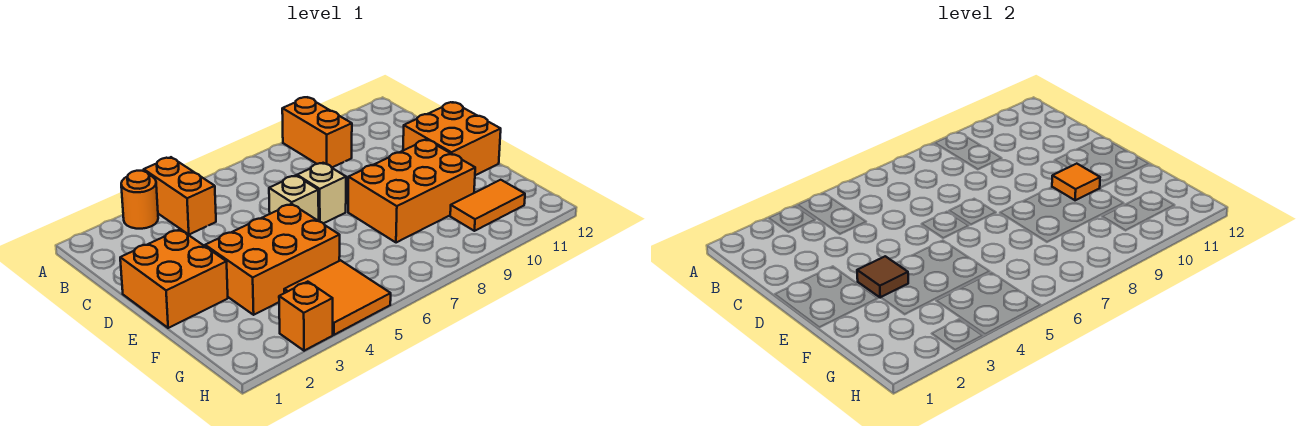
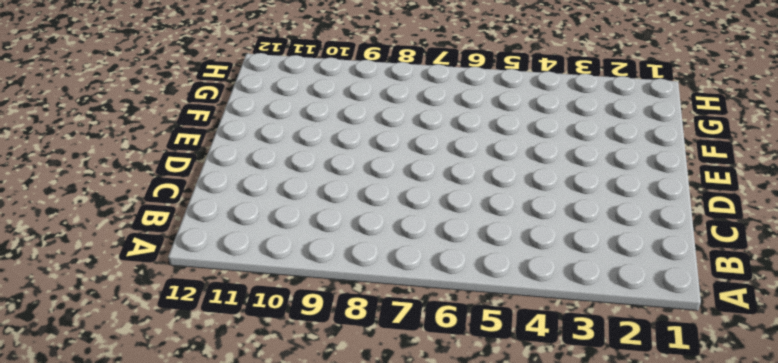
none -> orange 1x1 round brick [121,171,158,229]
none -> orange 1x2 brick [144,157,216,235]
none -> orange 1x2 brick [282,97,352,167]

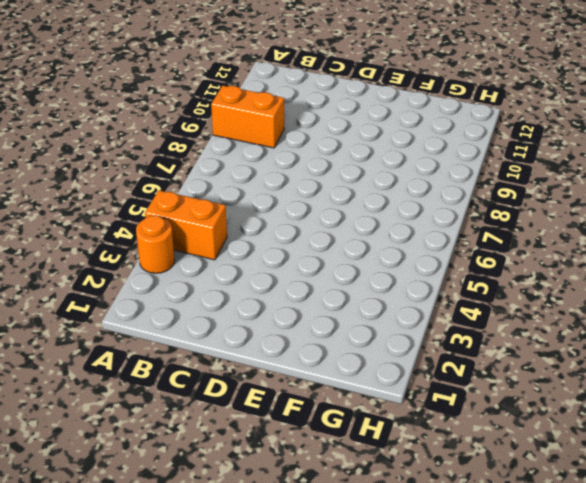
none -> orange 2x2 brick [120,229,228,328]
none -> tan 1x1 brick [269,175,319,221]
none -> tan 1x1 brick [297,163,346,223]

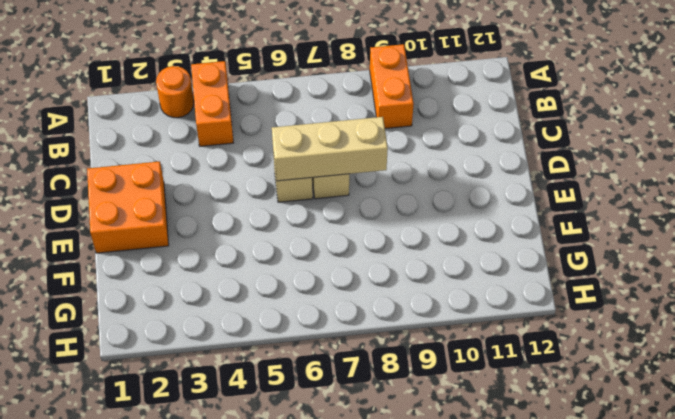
tan 1x3 brick [272,117,388,181] -> none
none -> orange 2x2 brick [403,102,501,175]
none -> orange 2x3 brick [205,204,340,315]
none -> orange 2x3 brick [348,140,475,243]

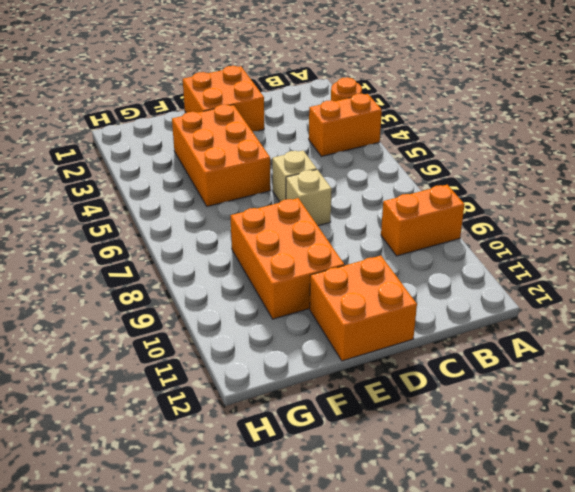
none -> orange 2x2 tile [284,260,391,335]
none -> orange 1x2 tile [450,180,525,231]
none -> orange 1x1 brick [279,282,333,351]

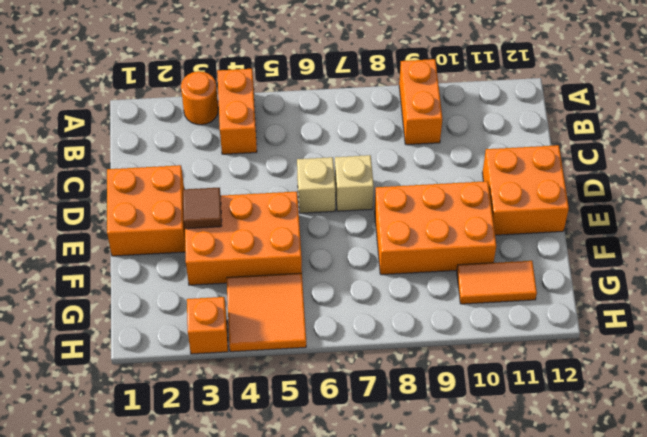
none -> orange 1x1 tile [1052,164,1100,200]

